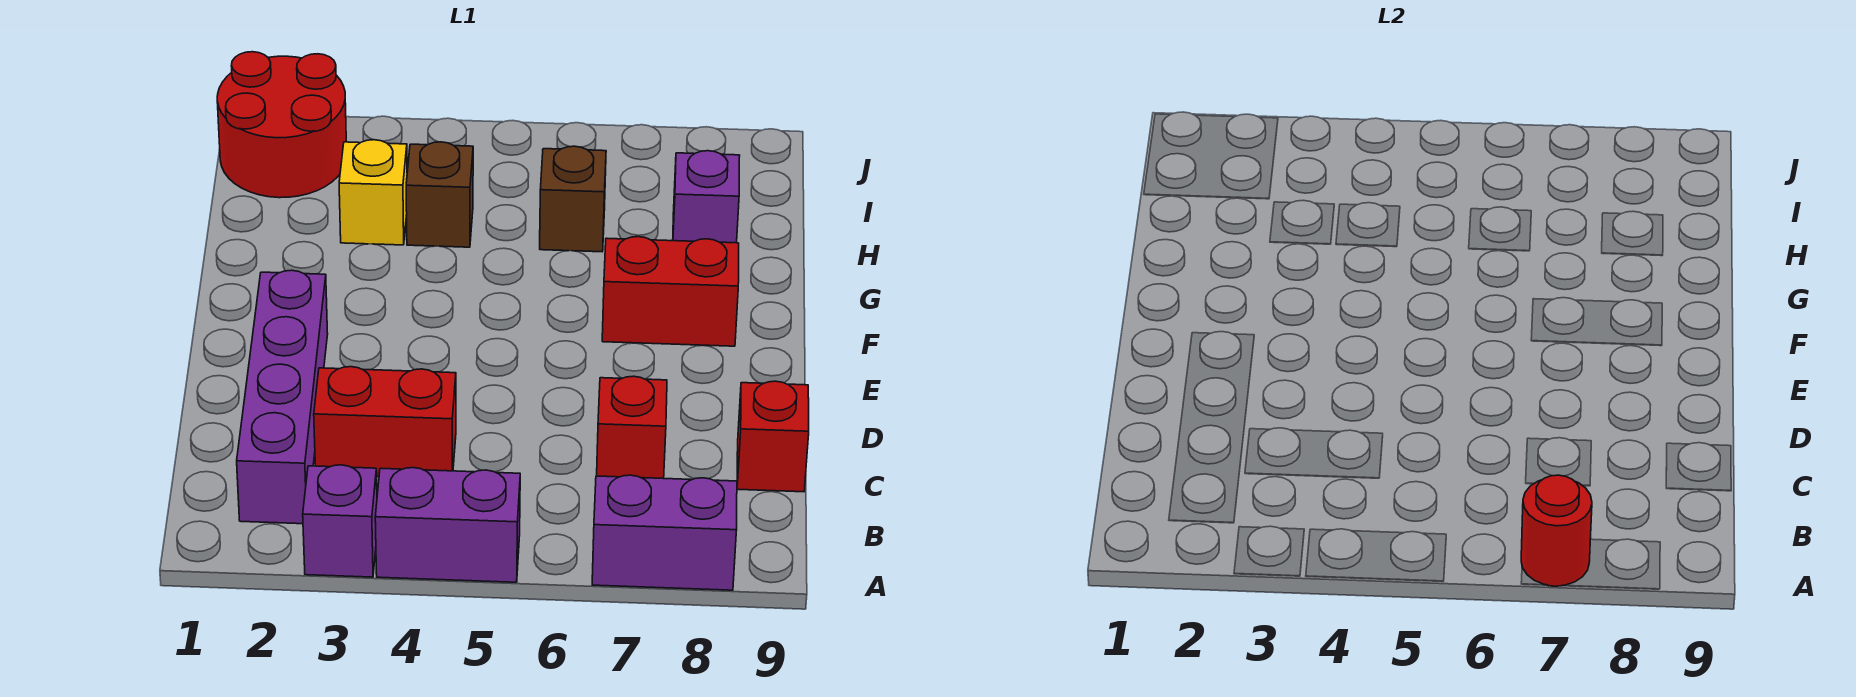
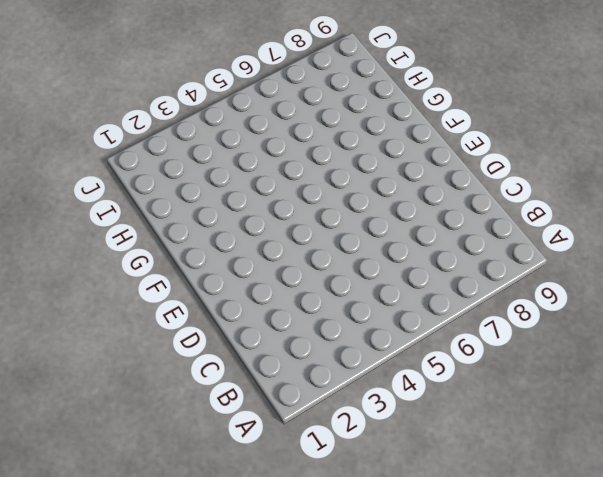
none -> purple 1x1 brick [303,465,377,577]
none -> purple 1x2 brick [375,468,520,582]
none -> purple 1x2 brick [592,475,737,590]

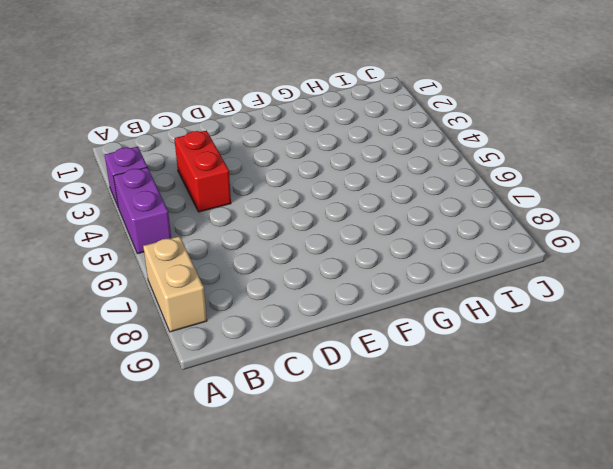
tan 1x2 brick [143,236,207,332] -> purple 1x2 brick [592,475,737,590]
none -> purple 1x4 brick [237,270,328,524]
none -> red 1x1 brick [597,376,667,479]
none -> red 1x1 brick [737,381,809,492]

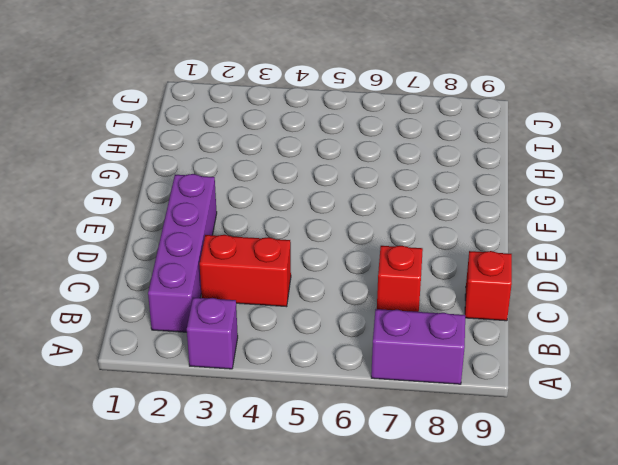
none -> purple 1x2 brick [375,468,520,582]
none -> red 1x2 brick [602,237,739,346]
none -> yellow 1x1 brick [339,140,407,245]

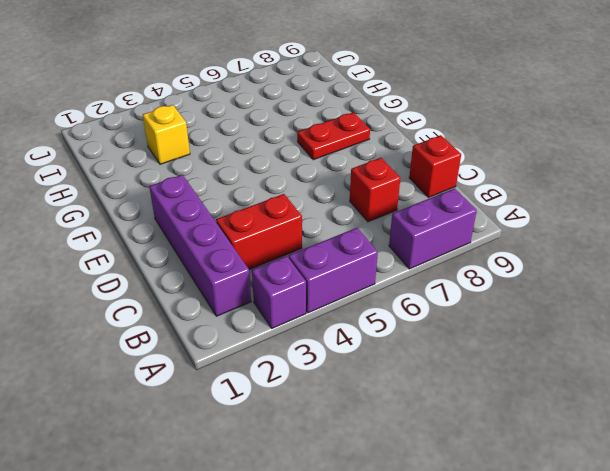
red 1x2 plate [297,112,370,160] -> red 1x2 brick [602,237,739,346]
none -> brown 1x1 brick [406,142,473,247]
none -> brown 1x1 brick [540,146,606,252]
none -> purple 1x1 brick [673,151,740,243]

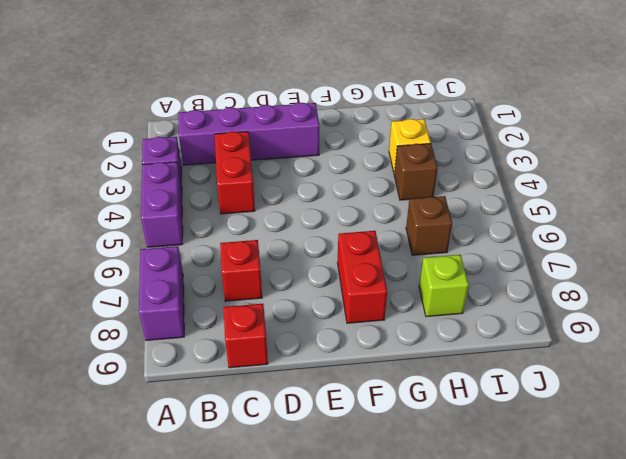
lime 1x1 brick [419,255,469,317] -> purple 1x1 brick [673,151,740,243]
none -> red 2x2 round brick [217,52,346,198]
none -> red 1x1 round brick [1521,475,1592,586]

